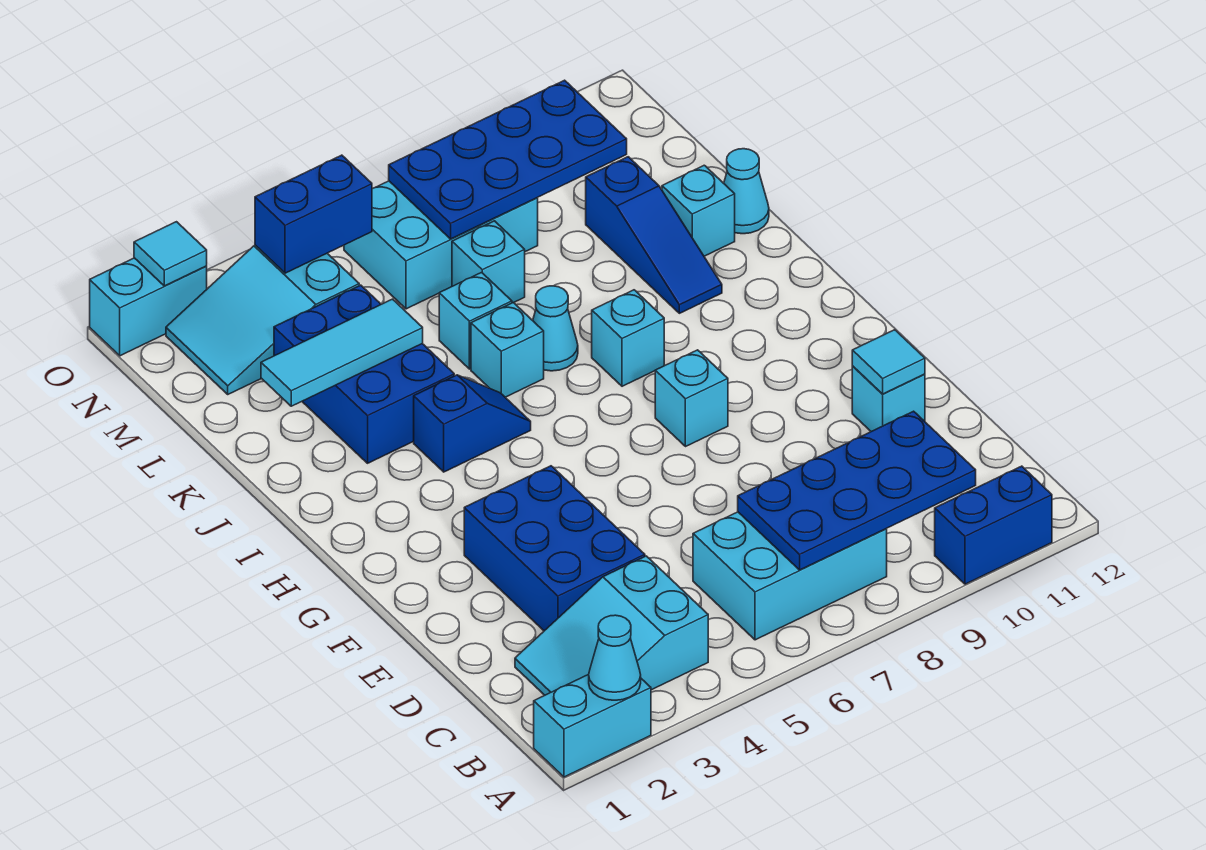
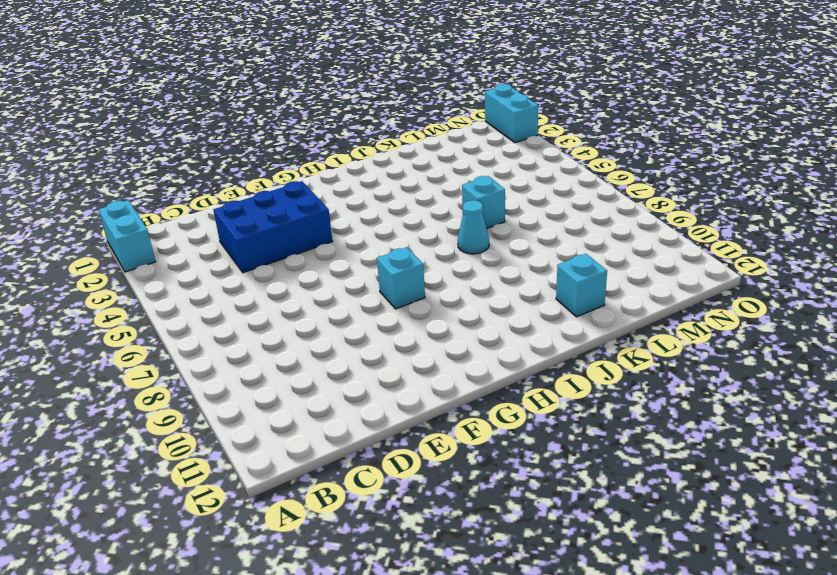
none -> blue 1x2 brick [935,466,1052,584]
none -> cyan 2x3 slope [515,556,708,695]
none -> cyan 2x3 brick [693,512,887,640]

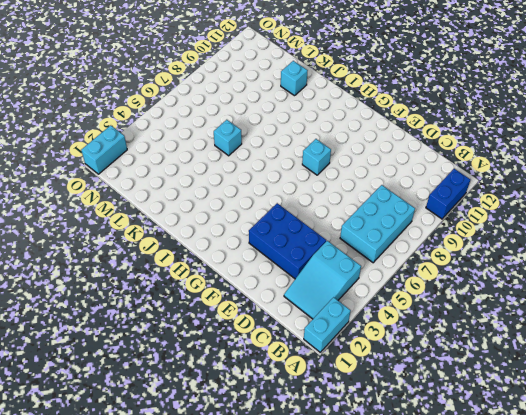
none -> cyan 1x1 brick [852,366,925,431]
none -> blue 1x2 slope [414,375,531,472]
none -> cyan 1x1 brick [592,290,664,386]

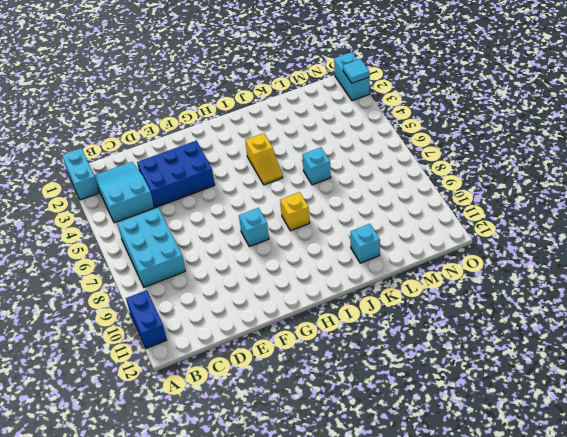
yellow 1x2 slope [245,133,282,185] -> blue 1x2 slope [414,375,531,472]
yellow 1x1 brick [280,192,310,231] -> cyan 1x1 brick [592,290,664,386]
none -> cyan 1x1 brick [852,366,925,431]
none -> blue 2x3 brick [274,285,454,463]
none -> cyan 1x1 brick [471,303,544,397]

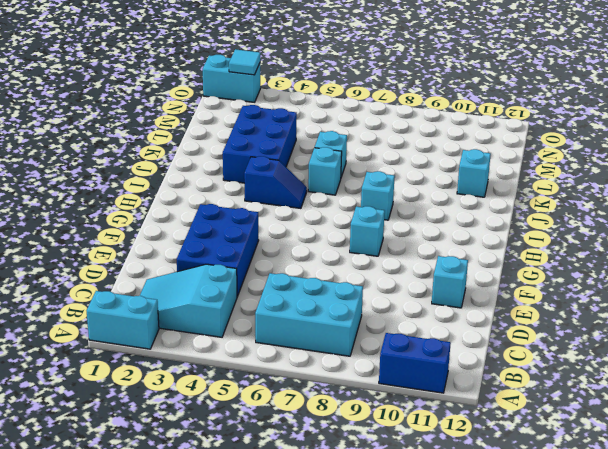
none -> cyan 1x1 cone [533,286,578,371]
none -> blue 1x3 slope [586,157,722,313]
none -> cyan 1x1 cone [724,149,769,234]

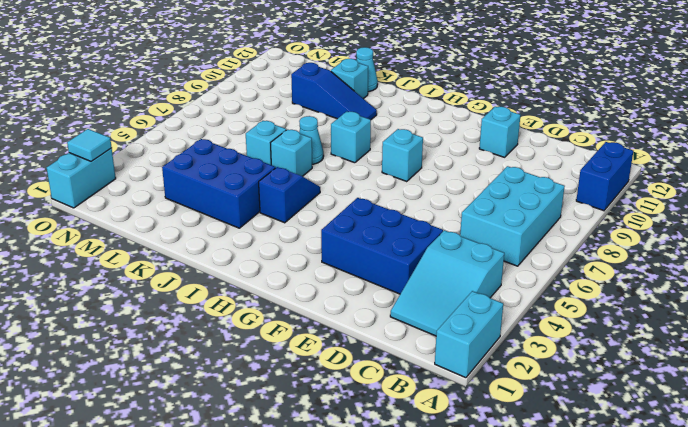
none -> cyan 1x1 brick [452,221,525,303]
none -> cyan 2x3 slope [166,245,359,394]
none -> cyan 2x3 brick [344,181,538,309]

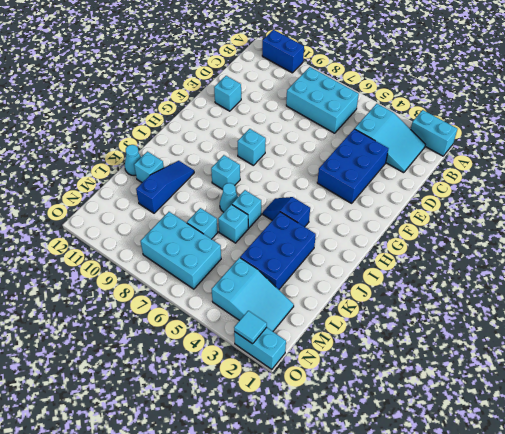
none -> cyan 1x1 cone [589,615,641,700]
none -> blue 2x4 plate [738,411,976,570]
none -> cyan 1x1 tile [852,330,925,394]

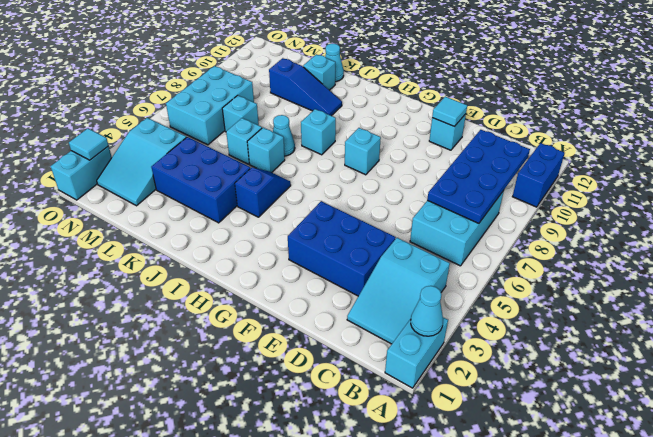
none -> cyan 1x3 tile [261,299,423,406]
none -> blue 2x4 plate [389,80,627,239]
none -> blue 1x2 brick [255,155,372,273]

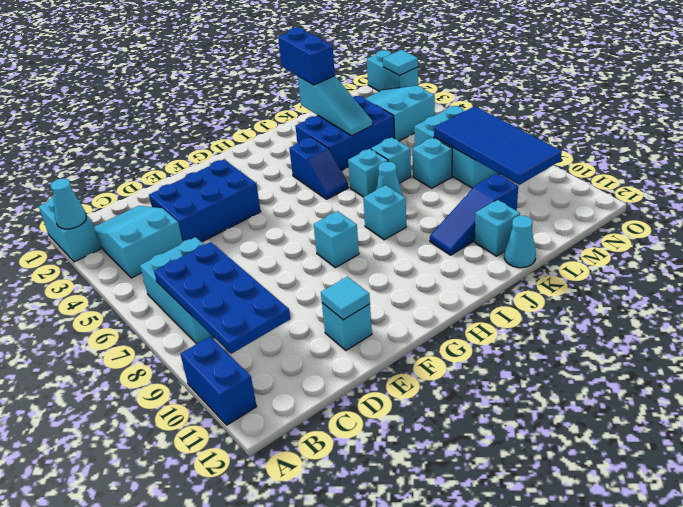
blue 1x2 brick [278,27,335,85] -> blue 1x2 brick moved to [255,155,372,273]
cyan 1x3 slope [298,76,372,136] -> cyan 1x3 tile [261,299,423,406]
blue 2x4 tile [434,106,562,185] -> blue 2x4 plate [389,80,627,239]

